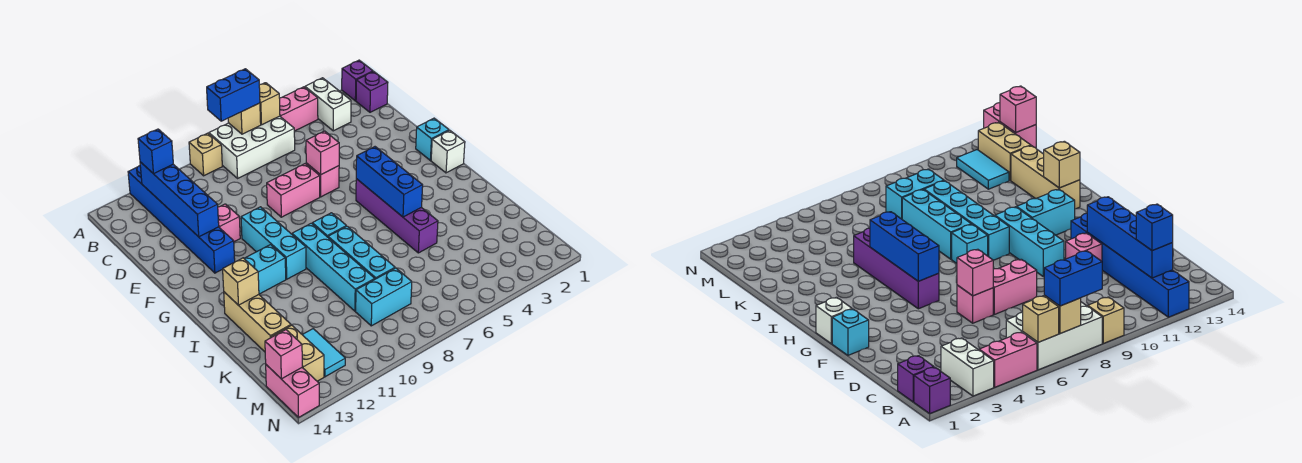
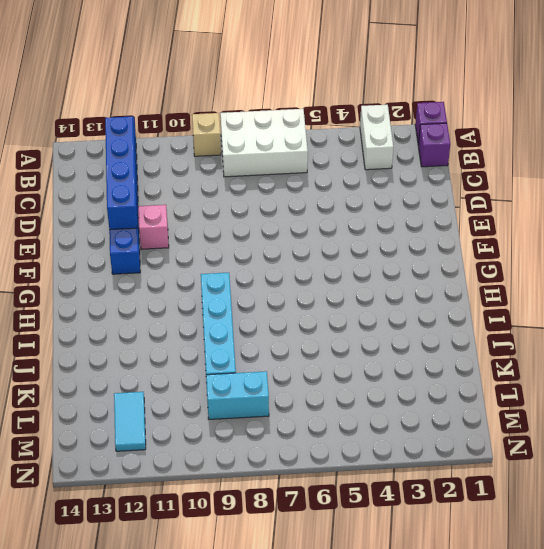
none -> pink 1x2 brick [280,87,318,131]
none -> pink 1x1 brick [306,163,339,197]
none -> pink 1x2 brick [267,164,320,217]
none -> cyan 1x1 brick [416,118,449,160]

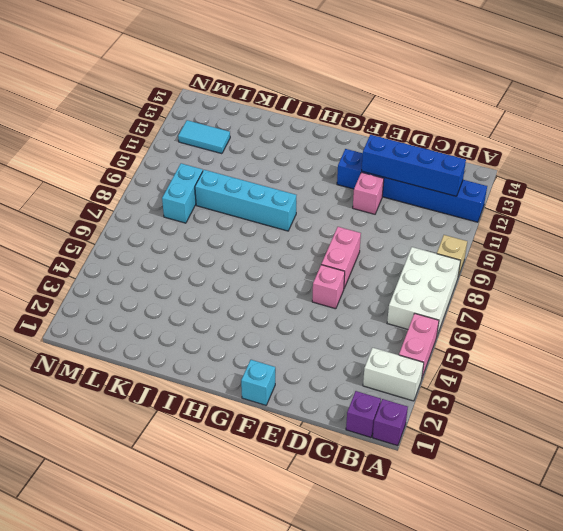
none -> cyan 1x3 brick [241,207,306,279]
none -> white 1x1 brick [431,130,465,173]
none -> purple 1x4 brick [356,179,438,253]
none -> cyan 1x1 brick [312,213,346,237]

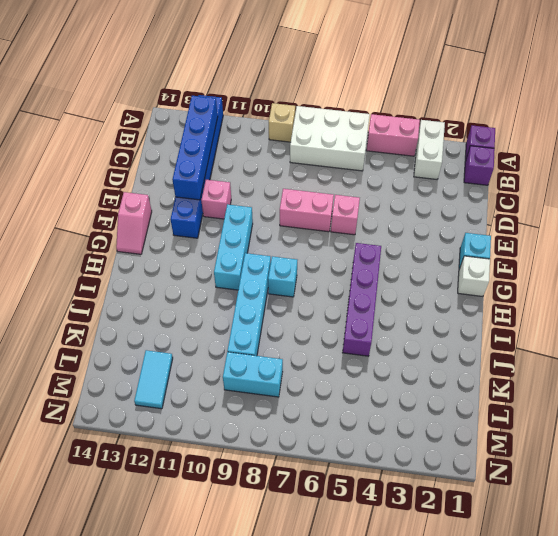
pink 1x2 slope [116,192,152,254] -> none
none -> cyan 1x2 brick [244,245,286,294]
none -> cyan 1x3 brick [328,226,395,279]
none -> tan 1x3 brick [224,292,291,352]
none -> tan 1x2 brick [271,325,324,381]

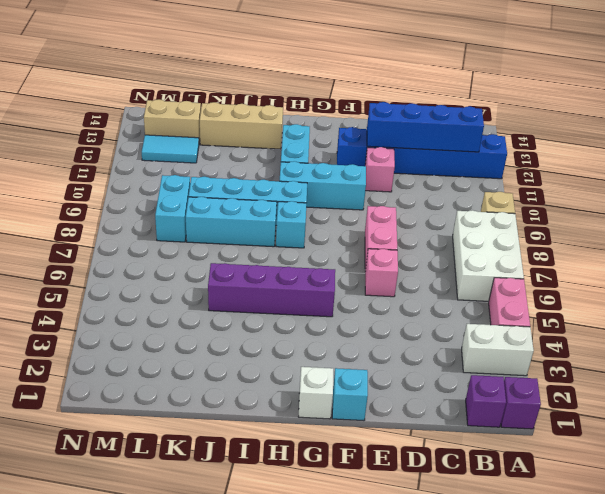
none -> pink 1x2 brick [266,365,319,417]
none -> tan 1x1 brick [259,83,280,125]
none -> tan 1x1 brick [228,103,261,134]
none -> pink 1x1 brick [306,131,339,175]

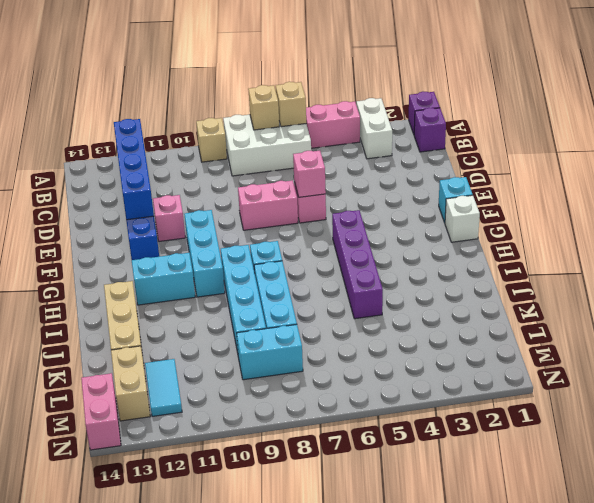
none -> blue 1x3 brick [356,147,423,217]
none -> tan 1x1 brick [223,258,259,305]
none -> pink 1x1 brick [265,330,302,379]
none -> blue 1x2 brick [207,69,260,121]

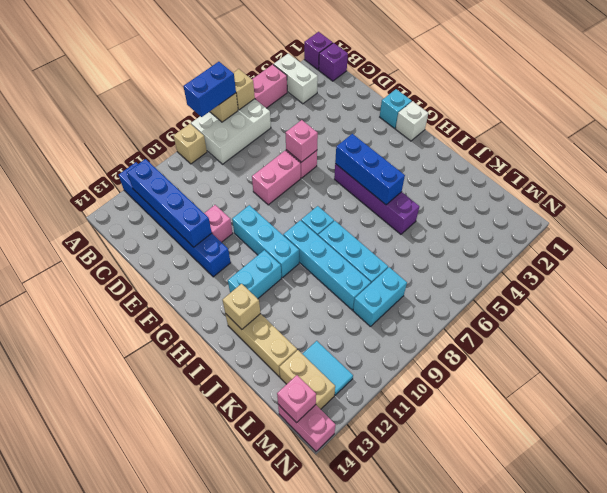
none -> blue 1x1 brick [138,129,173,174]

